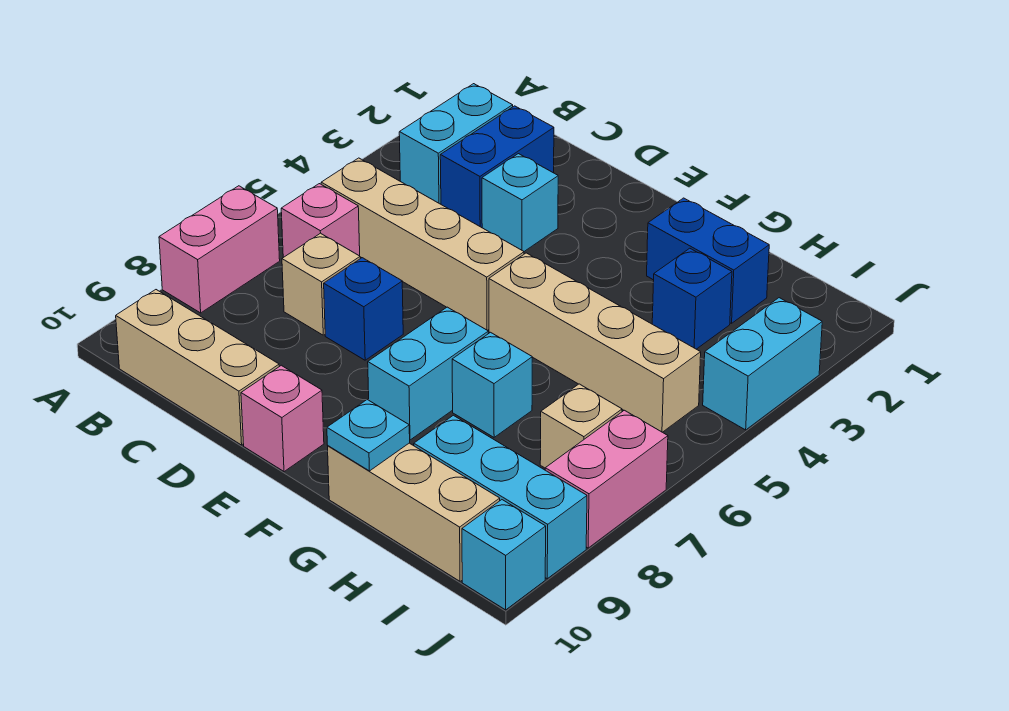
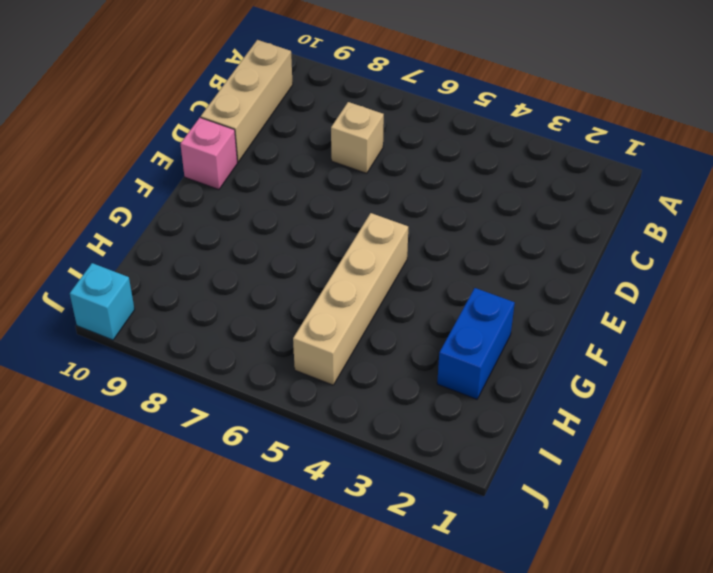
none -> pink 1x2 brick [159,186,280,313]
none -> cyan 1x2 brick [399,84,513,204]
none -> tan 1x4 brick [321,158,524,330]

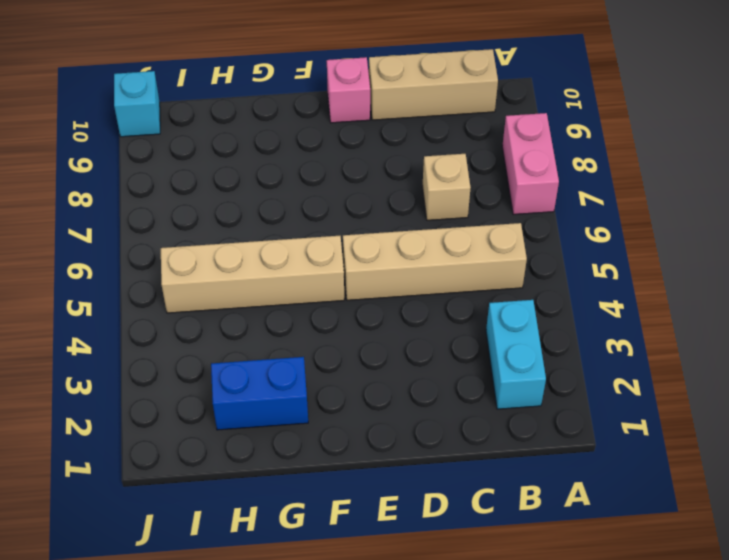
none -> pink 1x1 brick [281,184,360,257]
none -> blue 1x2 brick [440,106,554,228]
none -> cyan 1x1 brick [482,154,558,251]

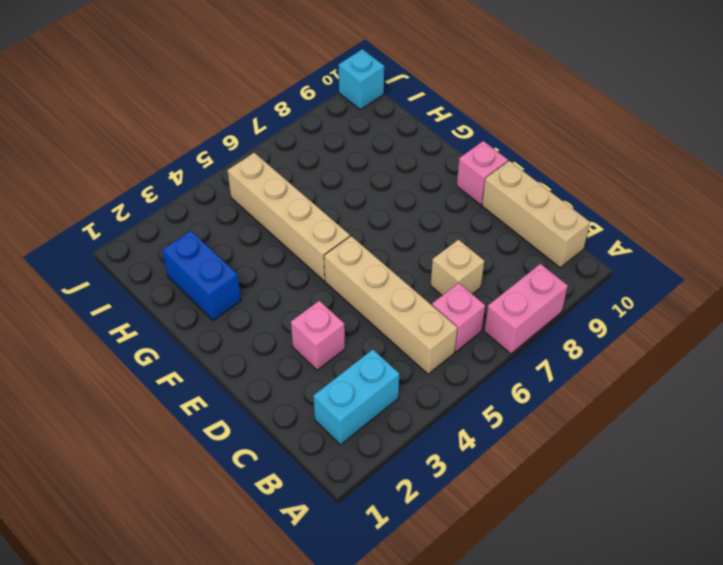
pink 1x1 brick [291,301,345,370] -> cyan 1x1 brick [482,154,558,251]
none -> blue 1x2 brick [440,106,554,228]
none -> blue 1x1 brick [324,258,403,360]
none -> cyan 1x2 brick [368,307,488,440]

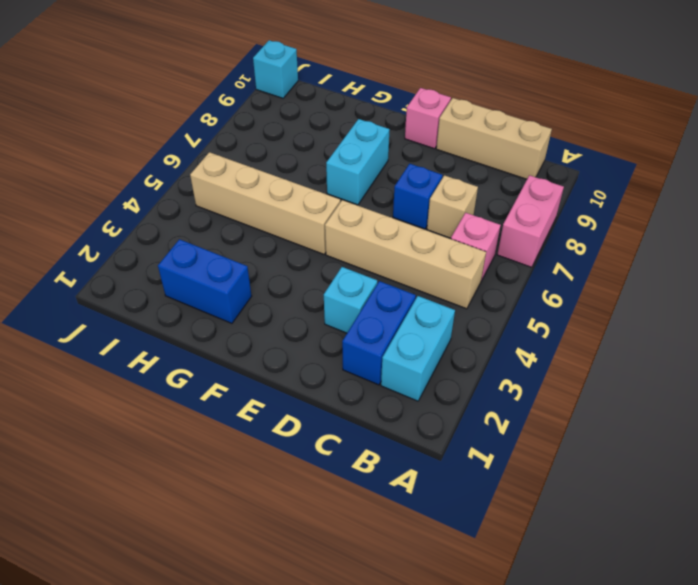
none -> cyan 1x1 brick [452,332,532,437]
none -> tan 1x3 brick [328,443,500,581]
none -> blue 1x1 brick [652,248,732,349]

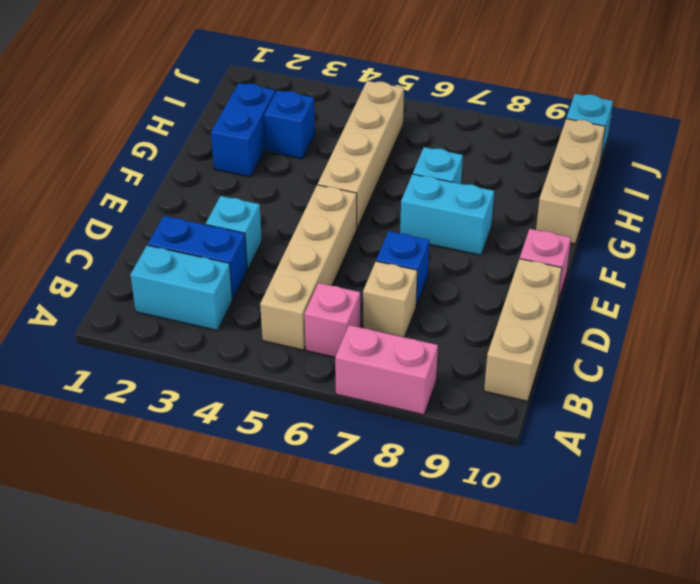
none -> cyan 1x3 brick [414,415,587,579]
none -> tan 1x1 brick [540,384,622,468]
none -> cyan 1x2 brick [703,298,822,430]

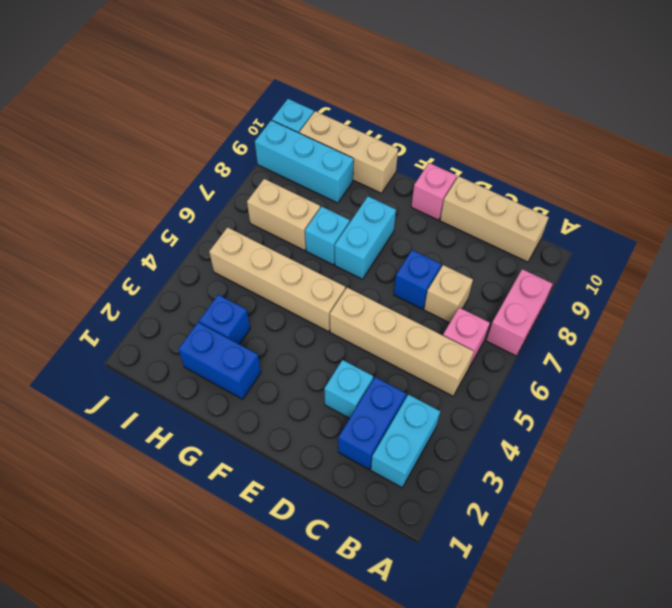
tan 1x2 brick [247,179,320,250] -> tan 1x1 brick [540,384,622,468]
none -> cyan 1x2 brick [703,298,822,430]
none -> pink 1x2 brick [545,410,668,548]
none -> cyan 1x1 plate [327,400,410,471]

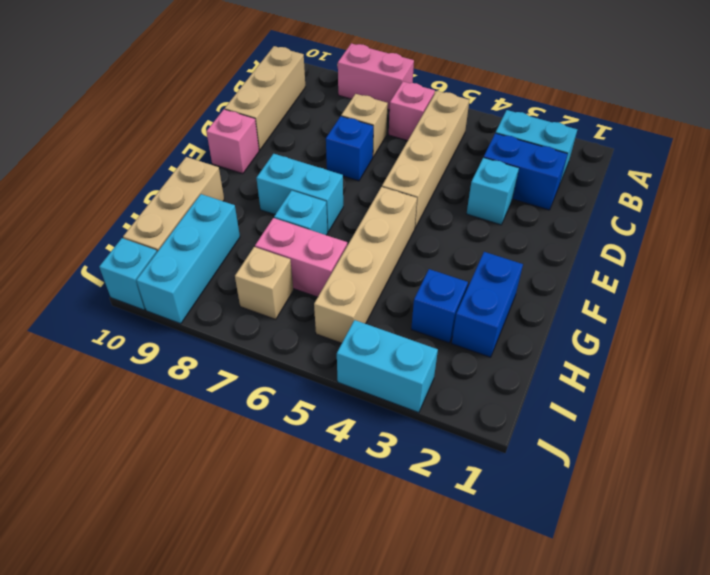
pink 1x2 brick [255,218,347,297] -> pink 1x2 brick moved to [545,410,668,548]
none -> cyan 1x1 plate [327,400,410,471]

